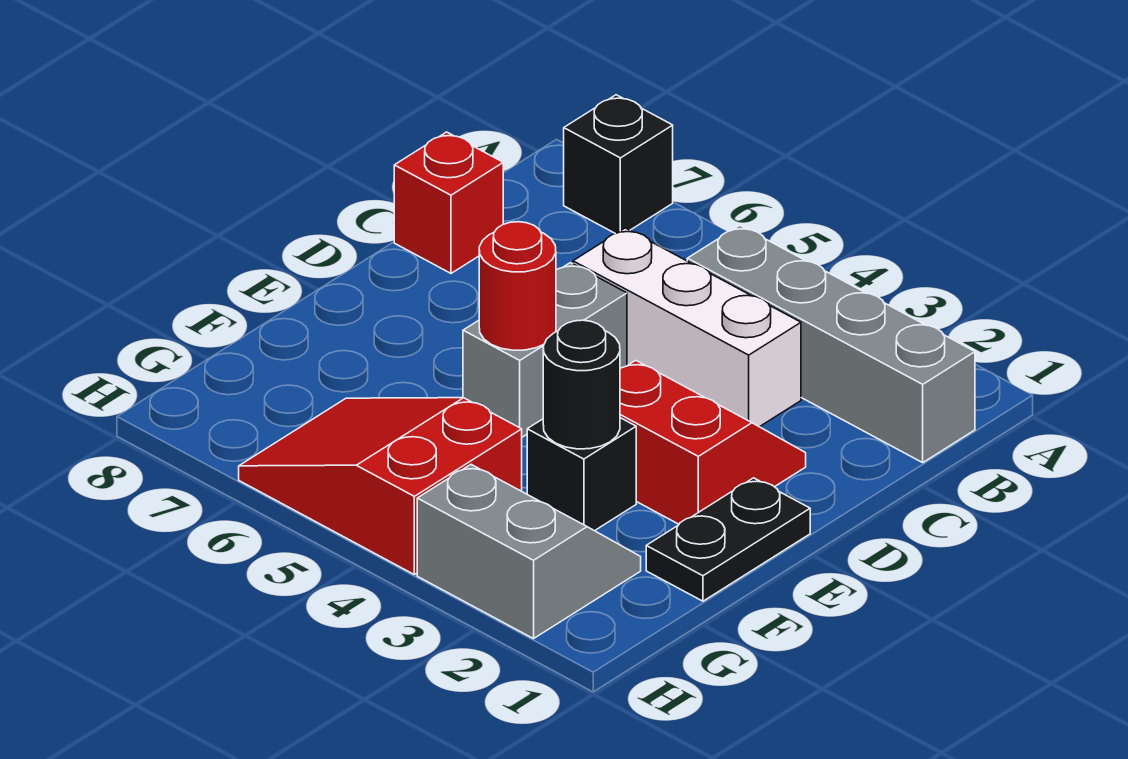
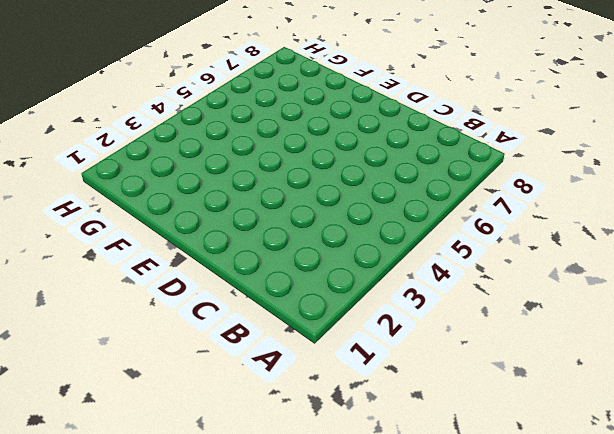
none -> black 1x1 brick [564,95,673,234]
none -> grey 1x4 brick [687,225,975,463]
none -> white 1x3 brick [573,228,801,427]

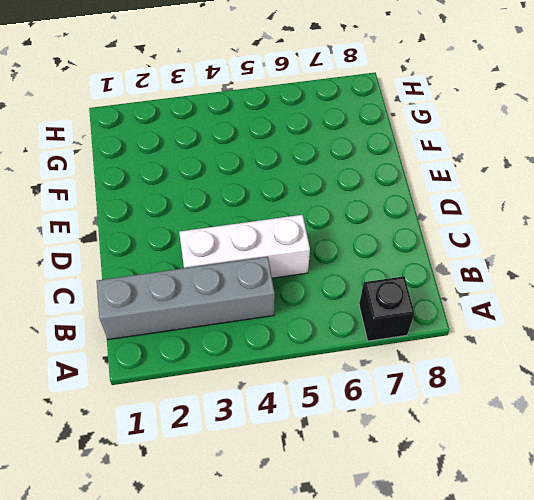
none -> red 1x1 brick [394,132,503,273]
none -> red 2x2 slope [620,361,806,524]
none -> grey 1x2 brick [463,263,627,437]

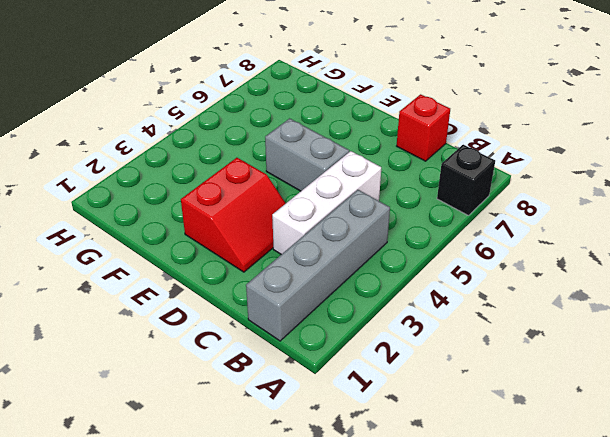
none -> black 1x2 plate [646,478,810,601]
none -> black 1x1 brick [527,418,636,531]
none -> grey 2x2 slope [417,465,641,639]

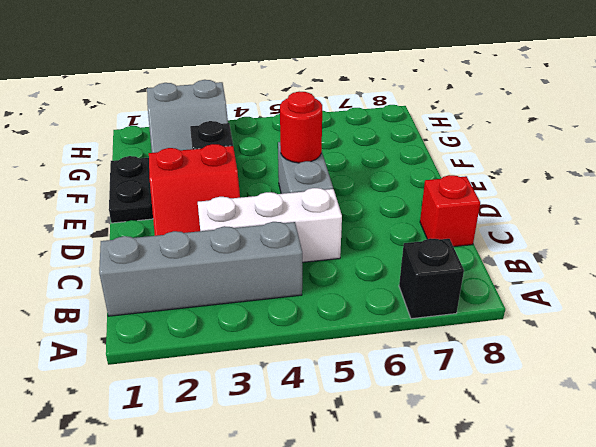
none -> red 2x3 slope [239,398,522,575]
none -> black 1x1 round brick [543,320,620,449]

